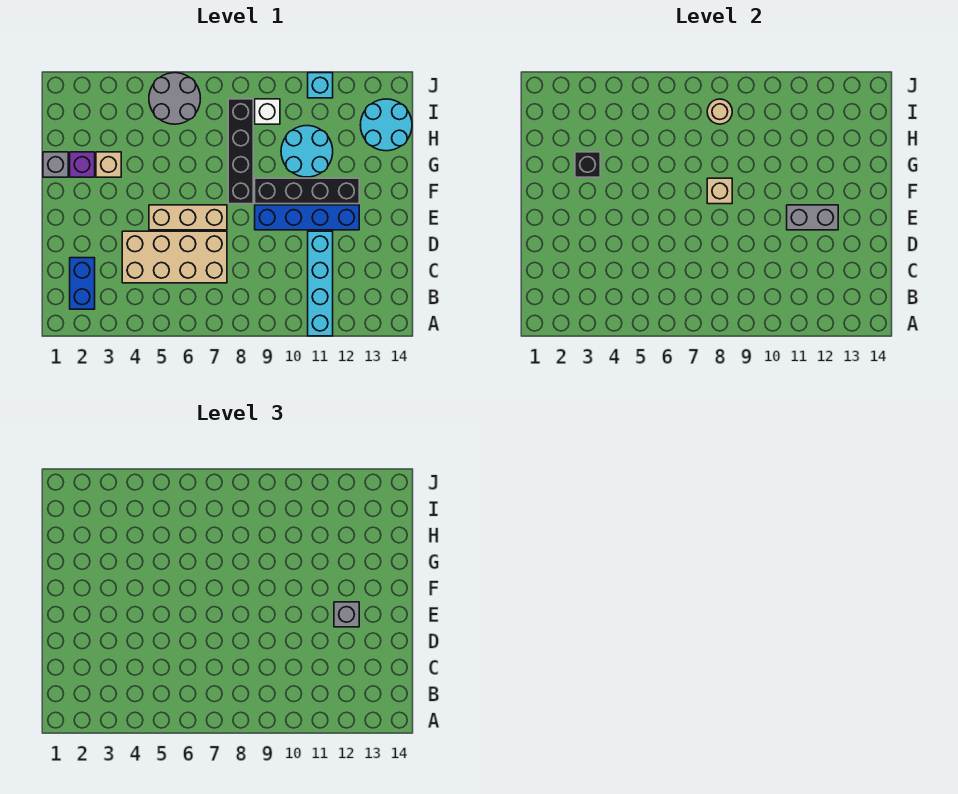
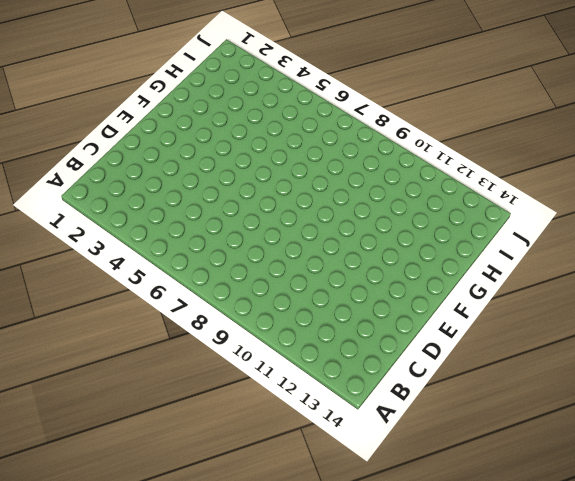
none -> cyan 1x4 brick [308,231,333,336]
none -> blue 1x2 brick [70,258,95,309]
none -> tan 2x4 brick [122,231,227,283]

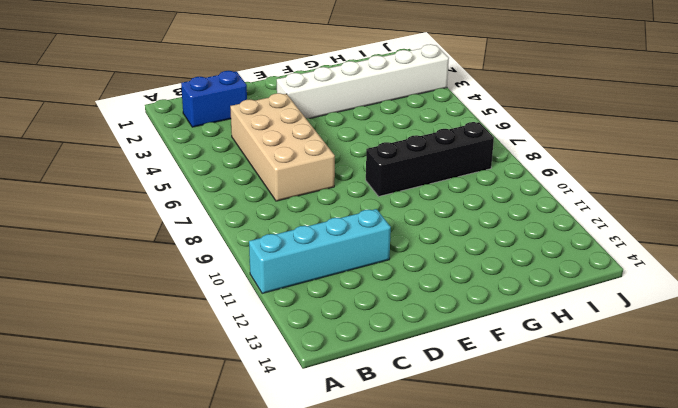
white 1x6 brick [277,44,449,119] -> tan 1x1 brick [96,152,121,177]
none -> tan 1x3 brick [149,205,227,230]
none -> blue 1x4 brick [255,205,359,230]
none -> black 1x4 brick [255,178,359,204]

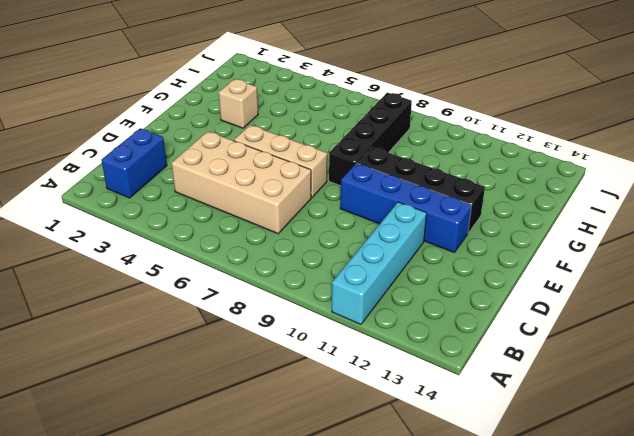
none -> grey 1x1 brick [43,152,68,177]
none -> purple 1x1 brick [70,152,95,177]
none -> cyan 2x2 round brick [281,126,333,177]

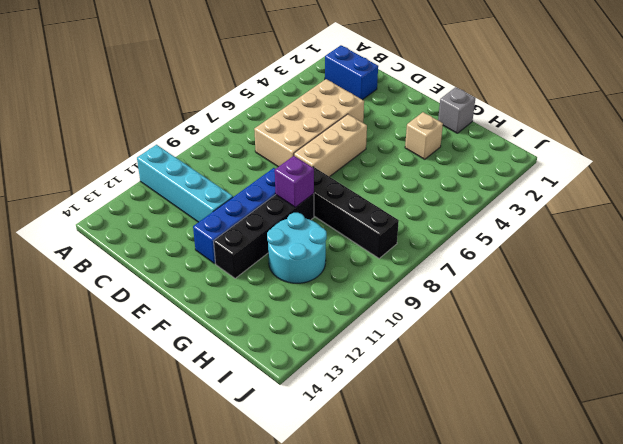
purple 1x1 brick [275,156,314,207] -> purple 1x1 brick moved to [70,152,95,177]
none -> cyan 2x2 round brick [360,99,412,151]
none -> grey 2x2 round brick [149,73,200,124]
none -> white 1x1 brick [255,99,280,124]

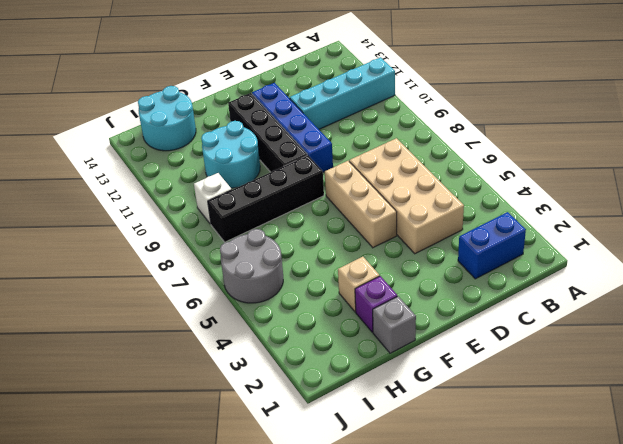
none -> cyan 1x1 brick [308,73,333,98]
none -> grey 1x2 brick [787,205,838,230]
none -> tan 1x1 brick [707,178,732,204]

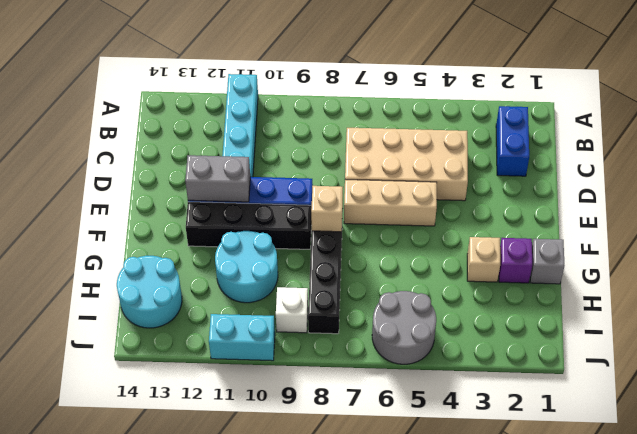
cyan 1x2 brick [209,314,275,361] -> cyan 1x1 brick [308,73,333,98]
none -> black 1x1 brick [575,152,600,177]
none -> tan 1x1 round brick [707,99,732,124]
none -> grey 1x1 brick [334,602,359,627]

